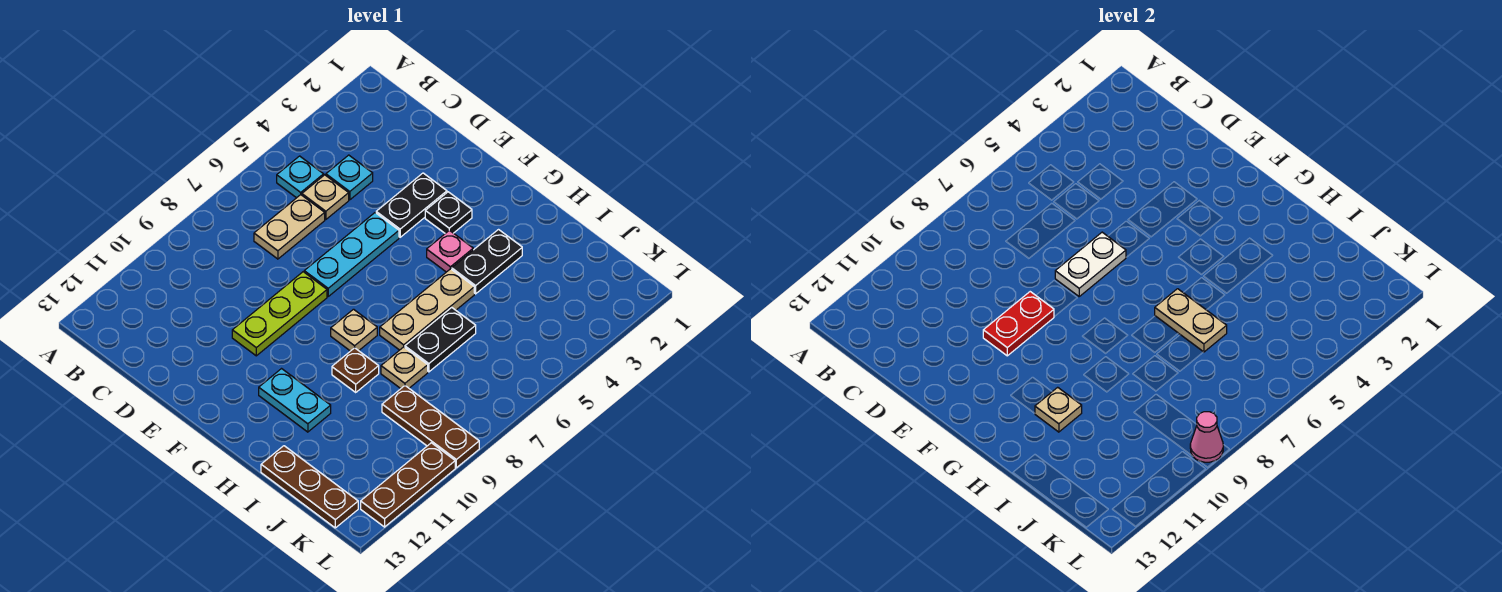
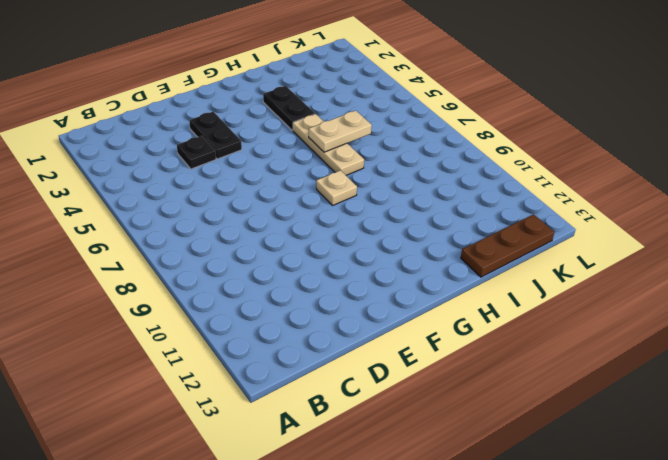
black 1x1 plate [177,136,216,169] -> black 1x1 plate moved to [425,192,472,233]
none -> cyan 1x1 plate [277,156,324,198]
none -> cyan 1x1 plate [326,155,373,200]
none -> tan 1x1 plate [302,175,349,220]

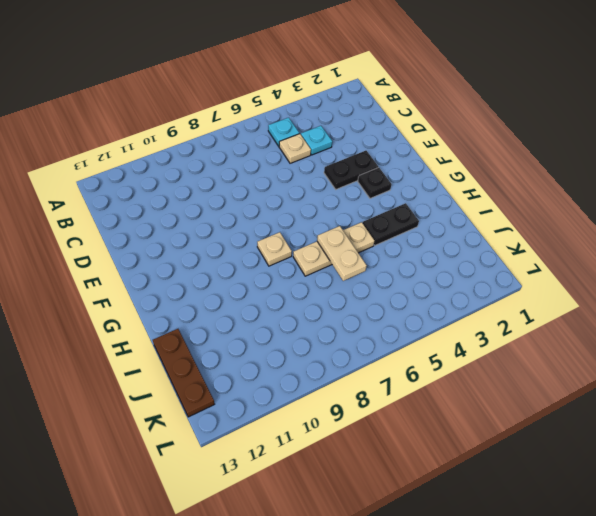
none -> tan 1x2 plate [254,195,325,259]
none -> cyan 1x3 plate [304,213,399,296]
none -> lime 1x3 plate [232,272,327,356]

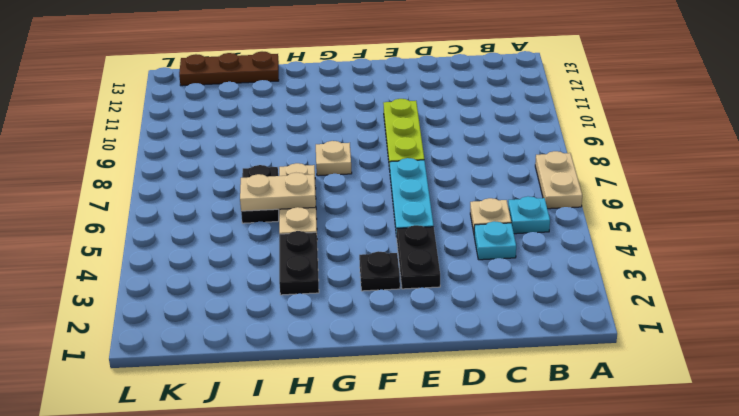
tan 1x2 plate [535,151,582,209] -> tan 1x2 plate moved to [254,195,325,259]
none -> pink 1x1 plate [427,230,473,272]
none -> cyan 1x2 plate [259,369,331,432]
none -> brown 1x1 plate [332,348,379,392]

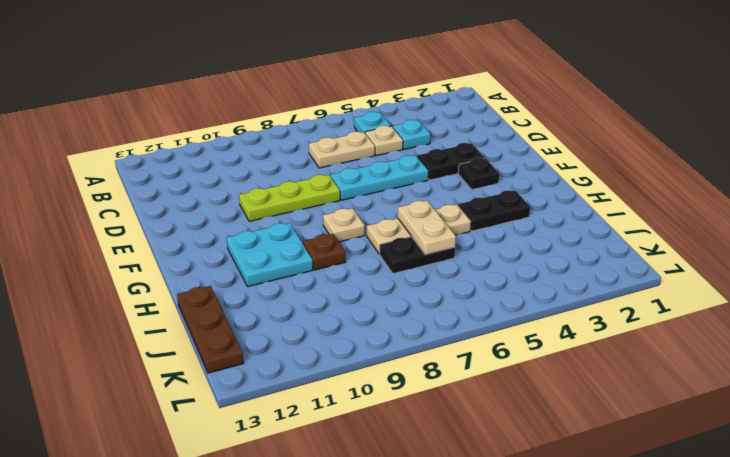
cyan 2x2 plate [227,223,313,286] -> cyan 1x2 plate [259,369,331,432]
none -> pink 1x1 plate [427,230,473,272]
none -> tan 1x1 plate [381,347,428,389]
none -> brown 1x3 plate [382,386,479,468]

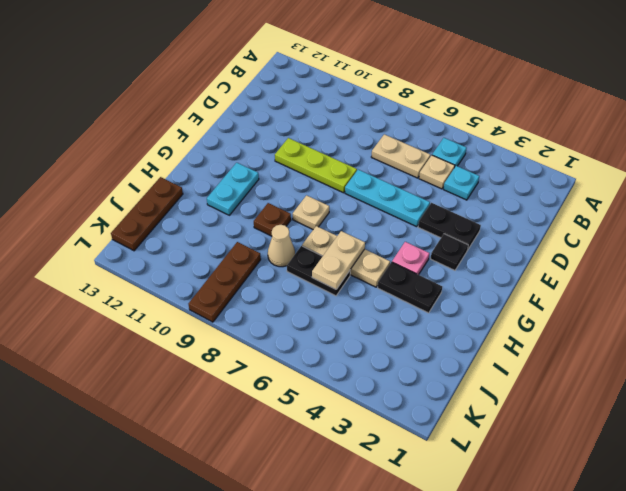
tan 1x1 cone [268,225,295,267] -> tan 1x1 plate [381,347,428,389]
none -> brown 1x3 plate [361,443,455,527]
none -> white 1x2 plate [1055,232,1126,296]
none -> red 1x2 plate [983,292,1054,356]

